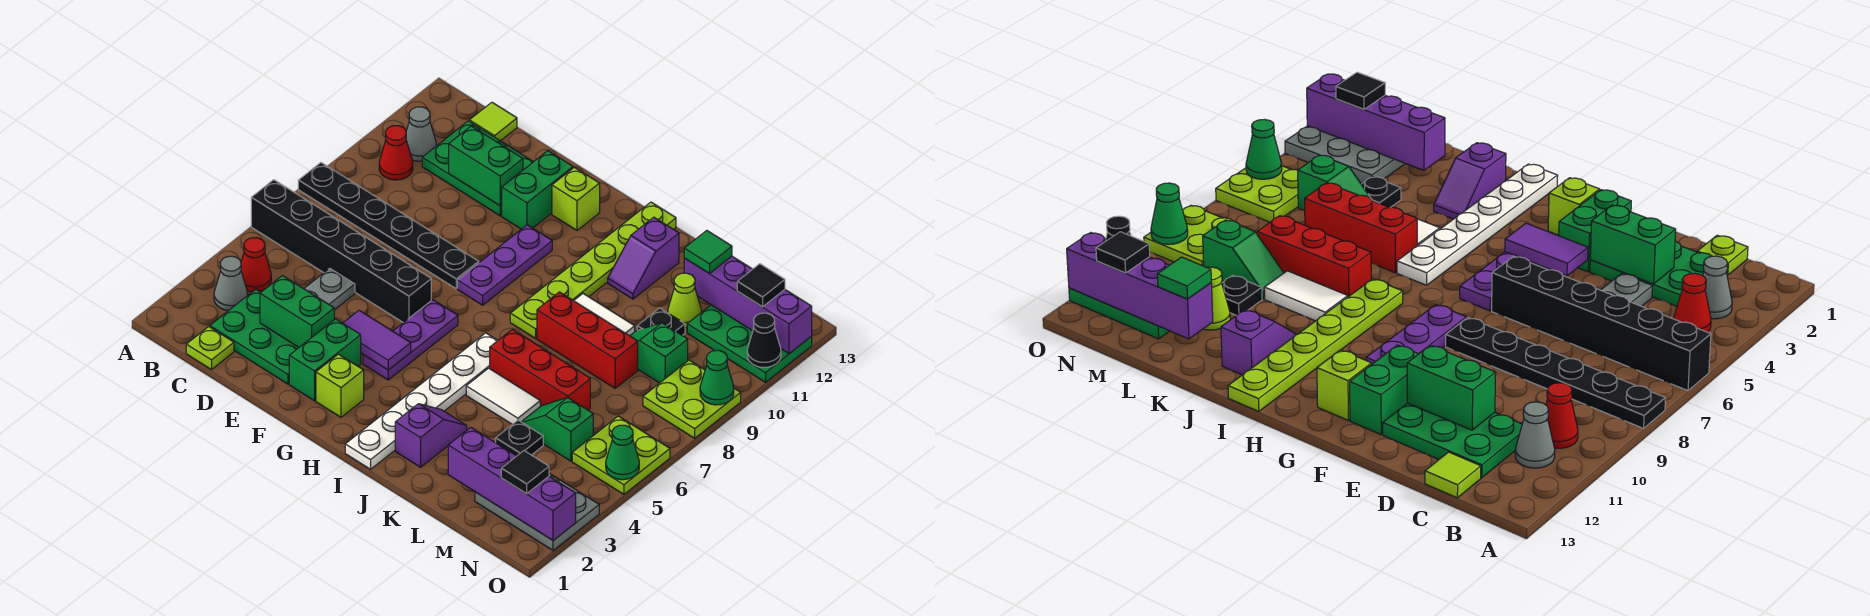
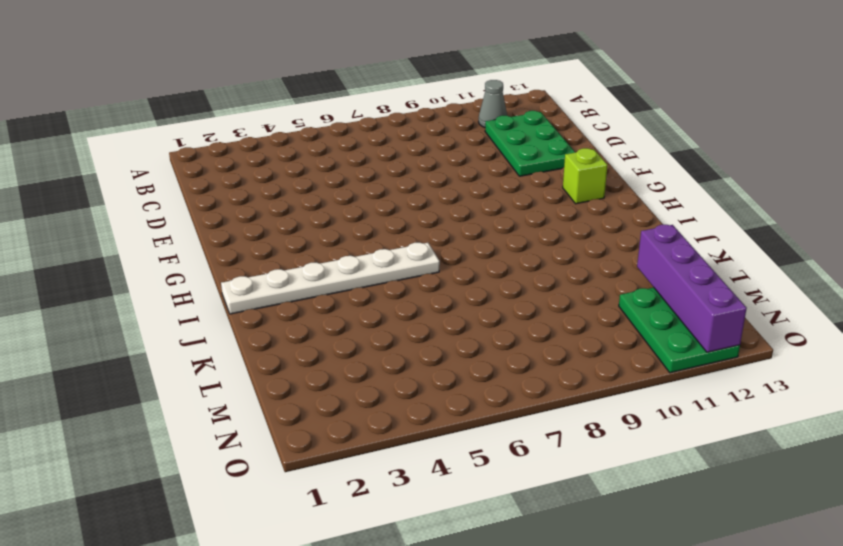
none -> black 1x6 brick [251,180,431,323]
none -> black 1x6 plate [298,163,479,288]
none -> grey 1x1 cone [214,256,248,311]
none -> red 1x1 cone [241,238,271,292]

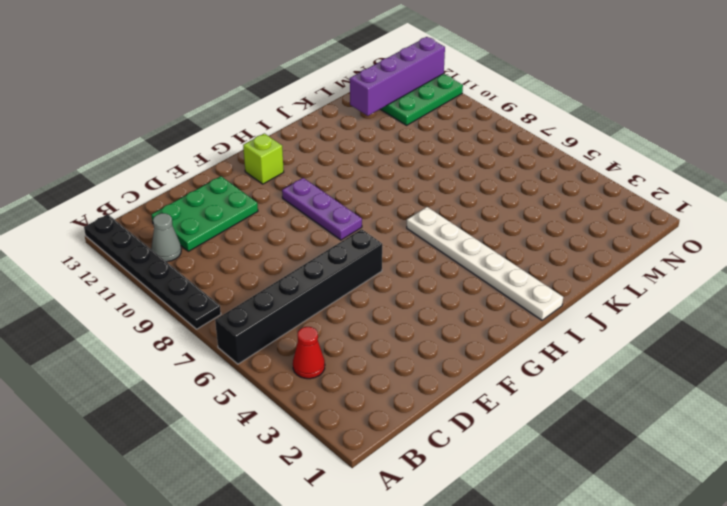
black 1x6 plate [84,214,221,329] -> black 1x6 plate turned to [298,163,479,288]
none -> grey 1x1 cone [214,256,248,311]
none -> red 1x1 cone [379,126,413,180]
none -> lime 1x1 plate [186,327,234,370]
none -> green 2x3 plate [210,289,299,384]

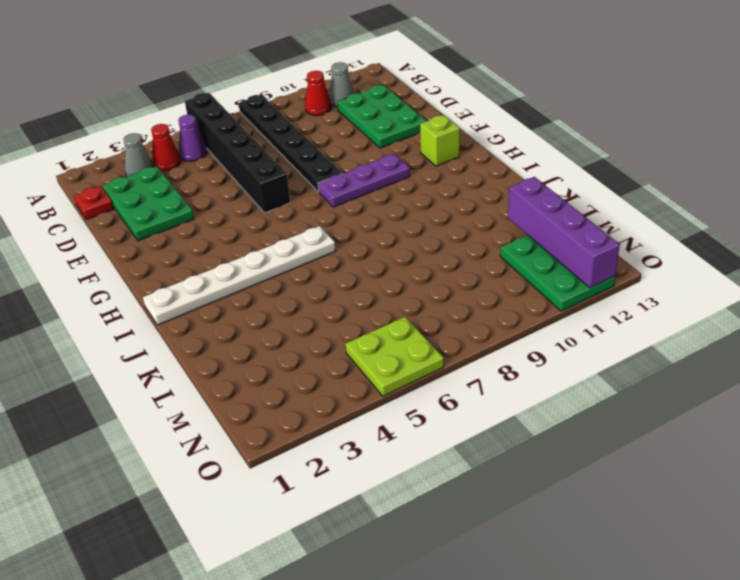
purple 1x1 cone [178,115,207,161] -> none
red 1x1 plate [74,186,114,220] -> lime 1x1 plate [186,327,234,370]
none -> lime 1x1 tile [469,102,517,141]
none -> grey 1x2 plate [304,268,355,310]
none -> green 1x2 brick [289,319,361,401]
none -> green 1x2 brick [501,151,573,229]

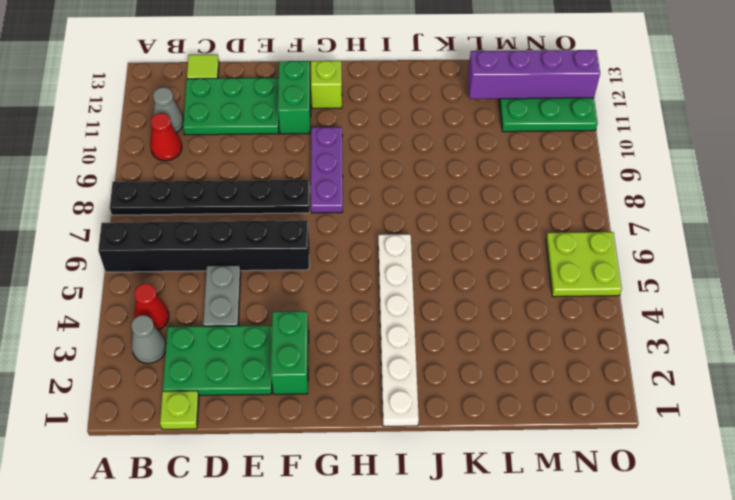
none -> lime 1x1 brick [316,354,364,417]
none -> purple 1x3 plate [363,300,458,380]
none -> lime 1x6 plate [510,202,676,338]
none -> purple 1x2 slope [395,404,467,467]

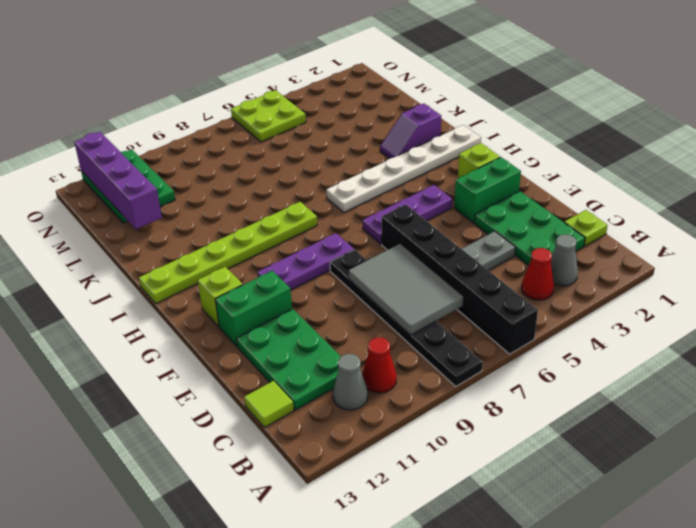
grey 2x3 tile [349,244,463,335] -> none
none -> white 1x2 tile [466,368,540,424]
none -> red 1x3 brick [490,329,590,410]
none -> red 1x3 brick [537,292,638,388]
none -> white 1x2 tile [574,294,635,336]

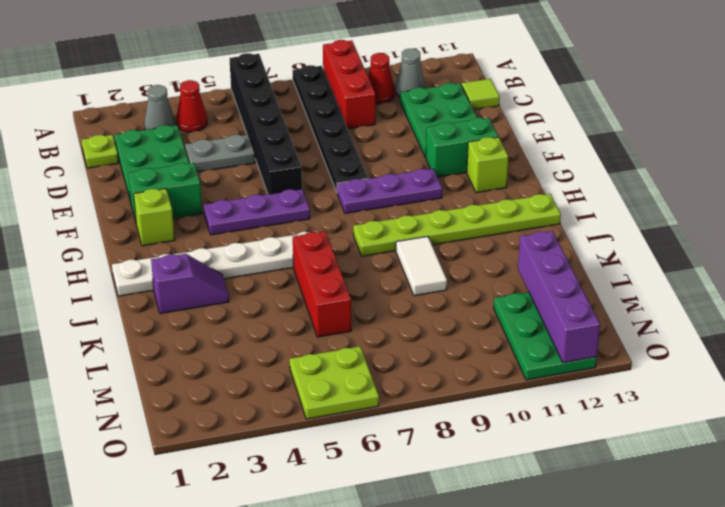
red 1x3 brick [323,40,375,129] -> red 1x3 brick moved to [537,292,638,388]
none -> white 1x2 tile [466,368,540,424]
none -> purple 1x2 slope [608,217,679,299]
none -> black 1x1 plate [496,420,543,456]
none -> green 1x2 slope [522,398,593,461]

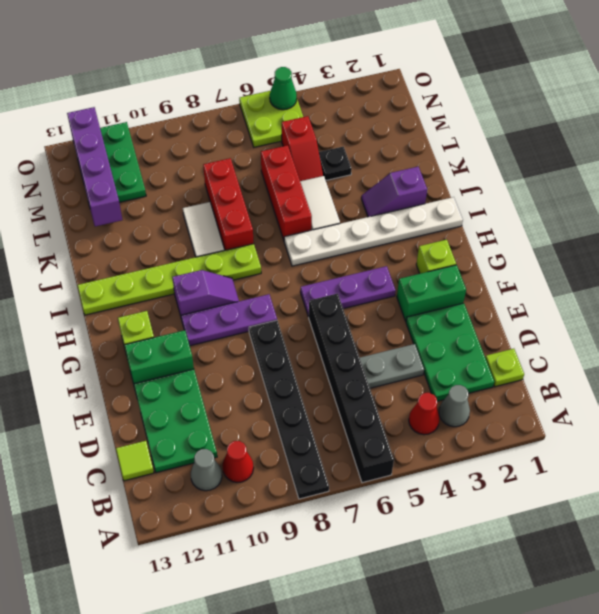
purple 1x2 slope [172,270,239,316] -> purple 1x2 slope moved to [608,217,679,299]
red 1x2 slope [282,116,323,181] -> green 1x2 slope [522,398,593,461]
none -> green 1x2 slope [630,323,688,383]
none -> black 1x1 plate [637,308,685,335]
none -> lime 1x1 cone [668,273,701,328]
none -> grey 2x3 plate [475,473,599,550]

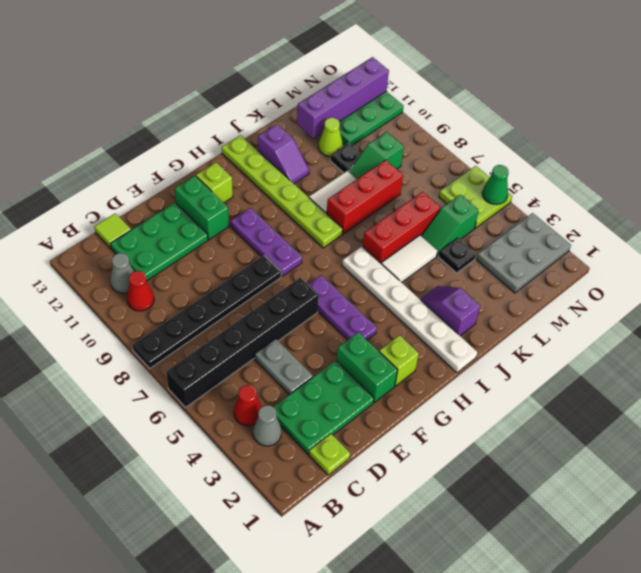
none -> lime 2x2 plate [643,360,741,438]
none -> green 1x2 brick [260,276,334,347]
none -> green 1x2 brick [449,126,523,206]
none -> purple 1x2 tile [343,310,411,370]

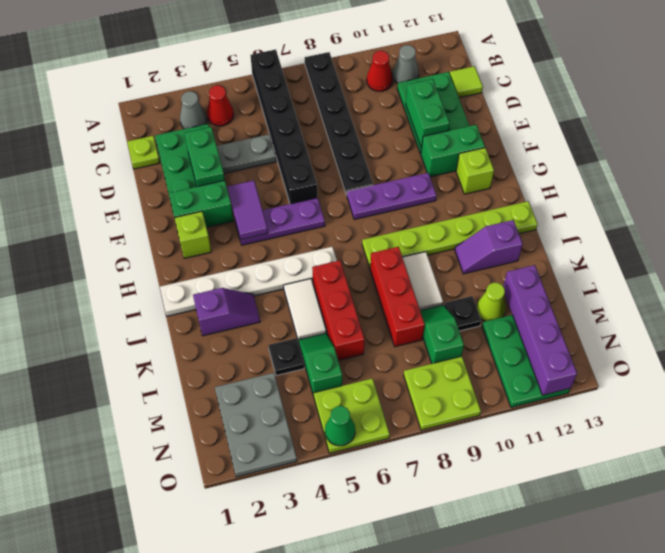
none -> purple 1x4 brick [448,428,576,540]
none -> green 1x1 cone [700,350,734,405]
none -> black 1x1 cone [747,313,781,367]
none -> green 1x1 tile [684,231,732,273]

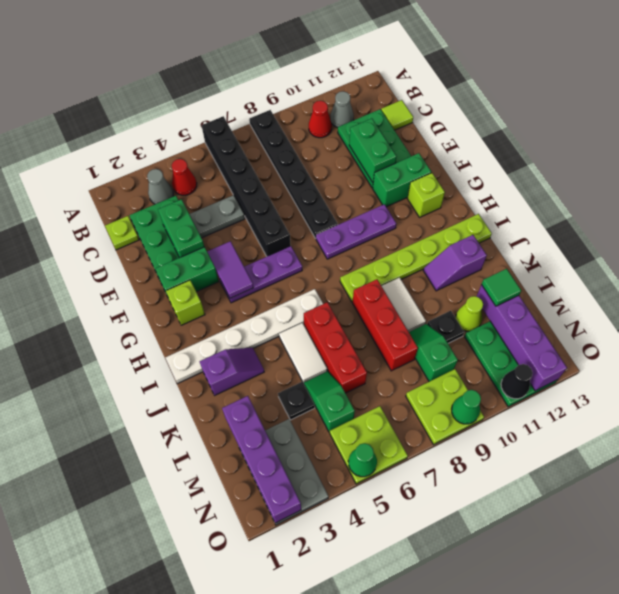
none -> black 1x1 tile [501,451,549,494]
none -> black 1x1 tile [737,264,785,307]

